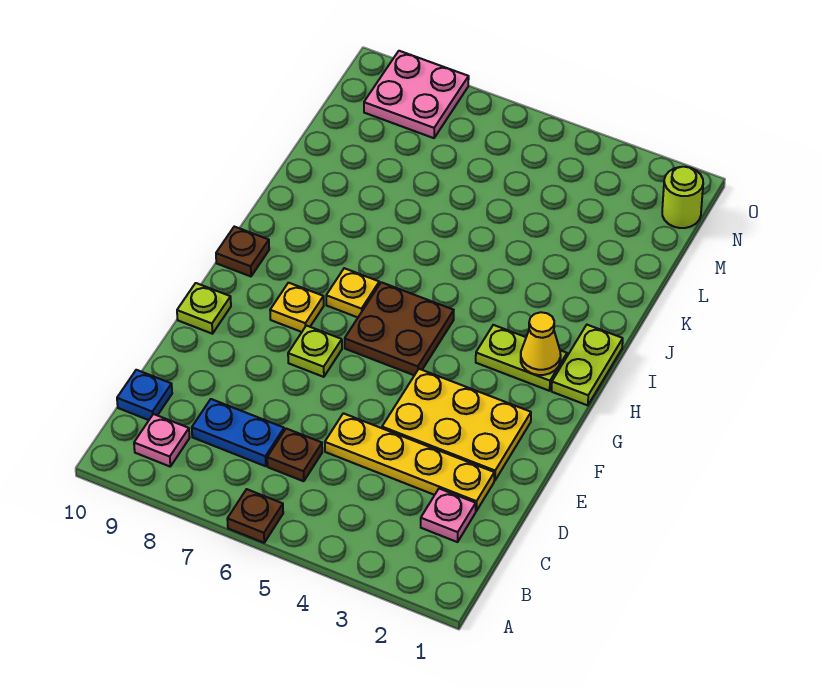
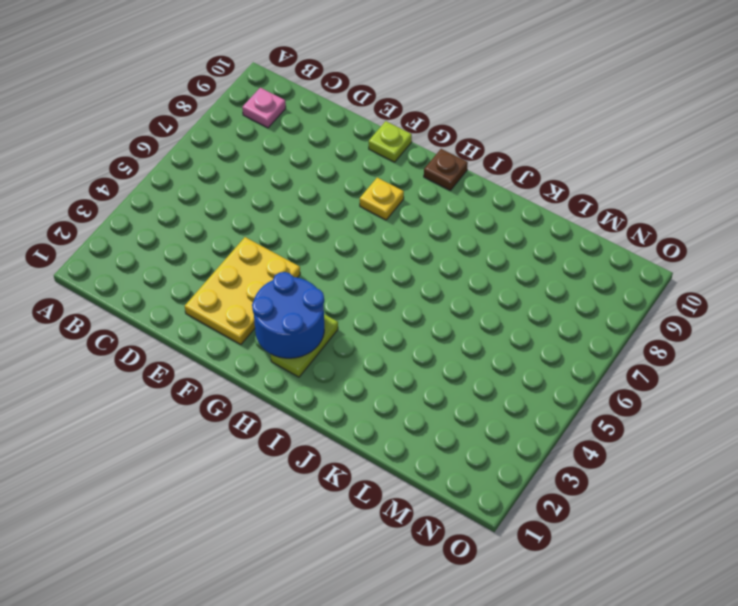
blue 2x2 round brick [252,272,324,358] -> yellow 1x1 cone [521,312,561,375]
none -> brown 1x1 plate [227,489,283,543]
none -> pink 1x1 plate [421,489,476,542]
none -> brown 1x1 plate [267,429,322,481]

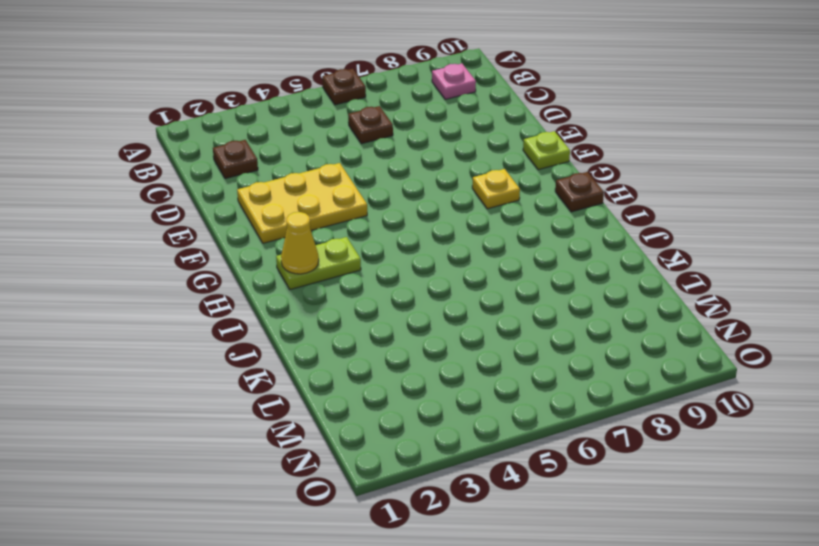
brown 1x1 plate [213,140,258,179] -> pink 1x1 plate [421,489,476,542]
none -> blue 1x2 plate [192,399,284,466]
none -> blue 1x1 plate [117,370,172,420]
none -> yellow 1x4 plate [325,413,494,511]

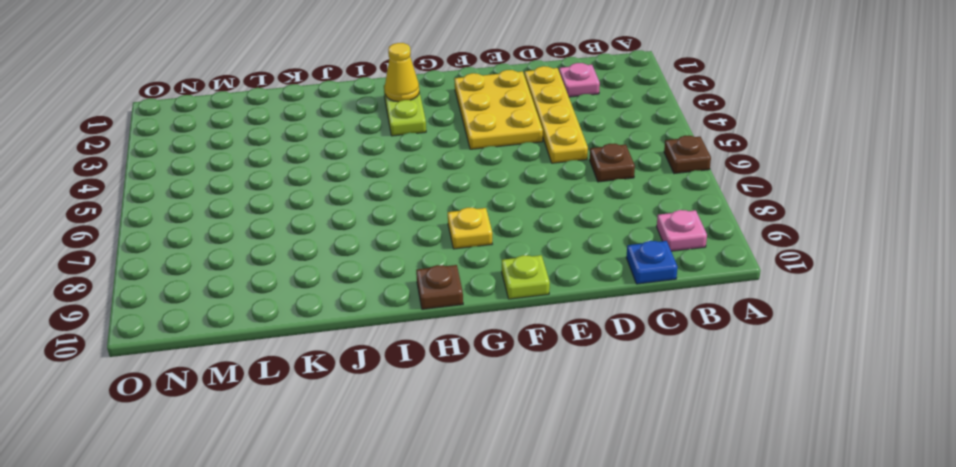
none -> blue 1x2 plate [192,399,284,466]
none -> lime 1x1 plate [288,326,342,377]
none -> brown 2x2 plate [345,282,454,375]

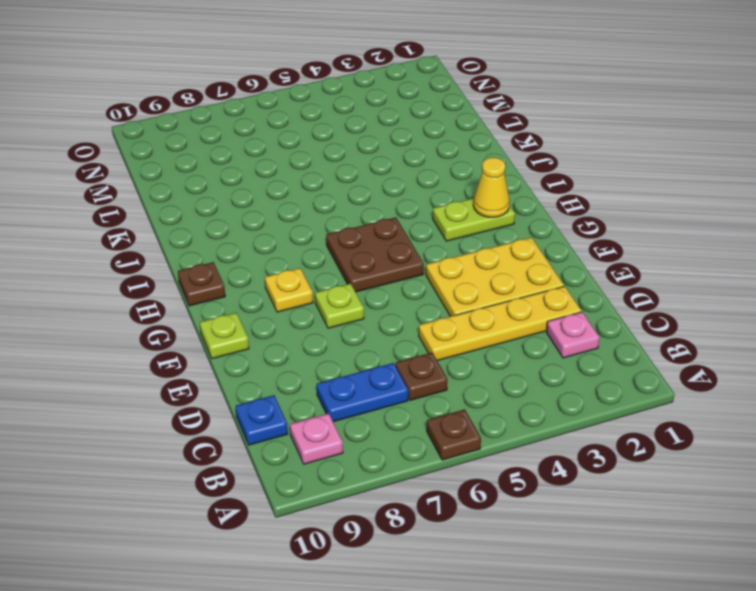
none -> lime 1x2 plate [552,325,623,405]
none -> yellow 1x1 plate [326,268,379,317]
none -> lime 1x1 round brick [662,167,703,228]

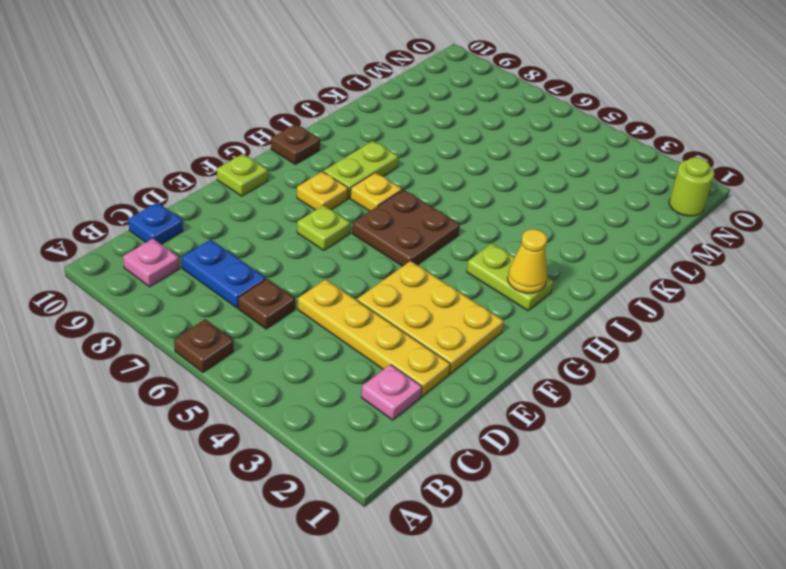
lime 1x2 plate [324,141,398,198] -> lime 1x2 plate moved to [552,325,623,405]
none -> pink 2x2 plate [364,51,469,138]

